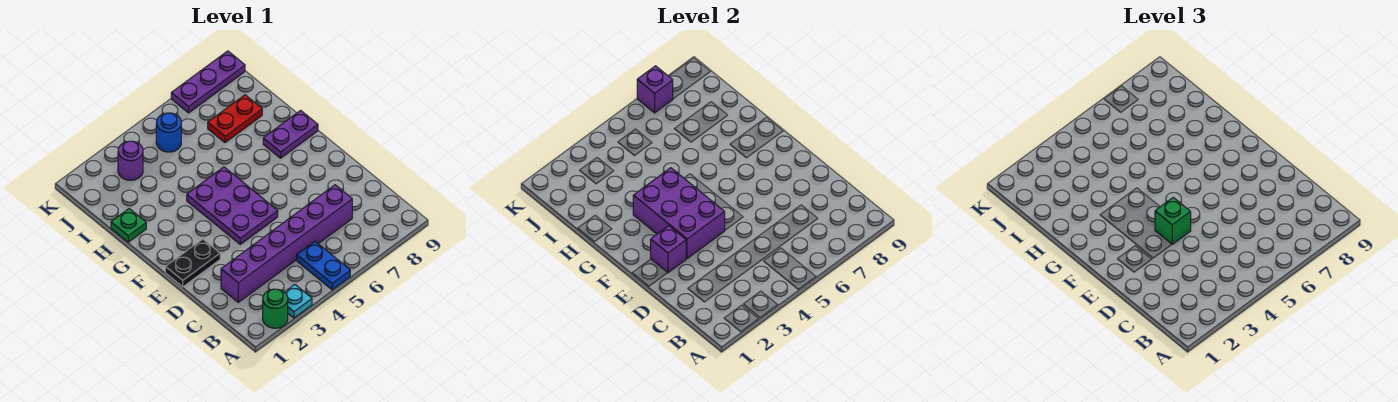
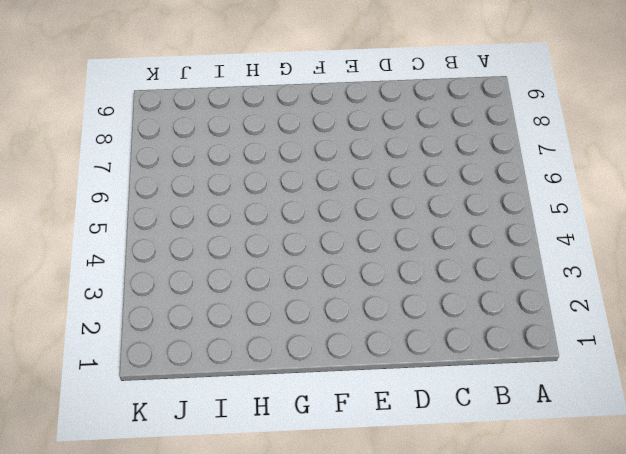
none -> green 1x1 round brick [263,289,288,328]
none -> cyan 1x1 plate [285,284,312,318]
none -> blue 1x2 plate [297,241,350,290]

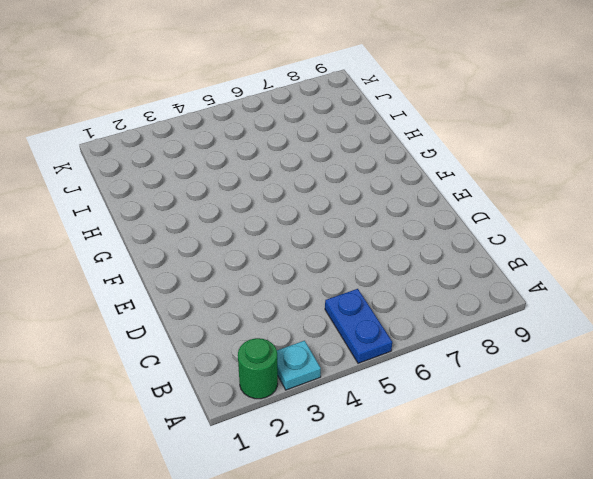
none -> purple 1x6 brick [221,185,352,302]
none -> black 1x2 plate [165,239,220,287]
none -> purple 2x3 plate [187,167,278,244]

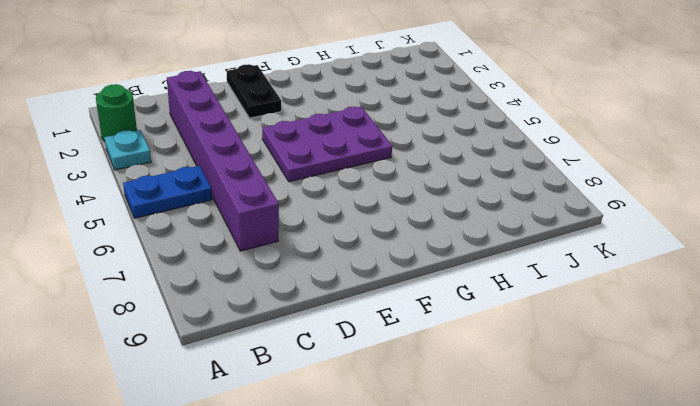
none -> purple 1x2 plate [263,111,318,158]
none -> green 1x1 plate [111,209,146,242]
none -> red 1x2 plate [208,95,262,143]

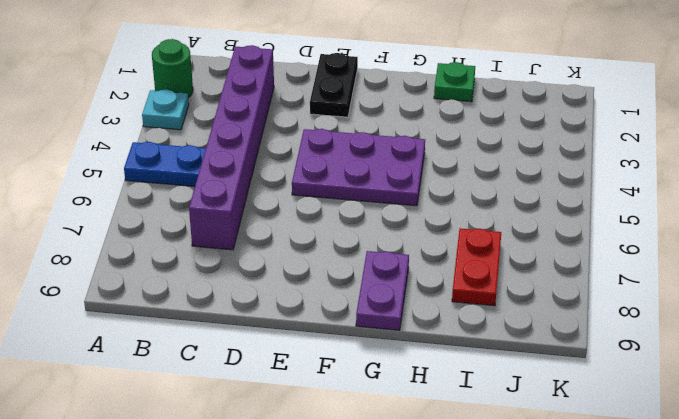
none -> purple 1x1 round brick [118,141,143,180]
none -> blue 1x1 round brick [156,113,181,152]
none -> purple 1x3 plate [171,51,245,113]

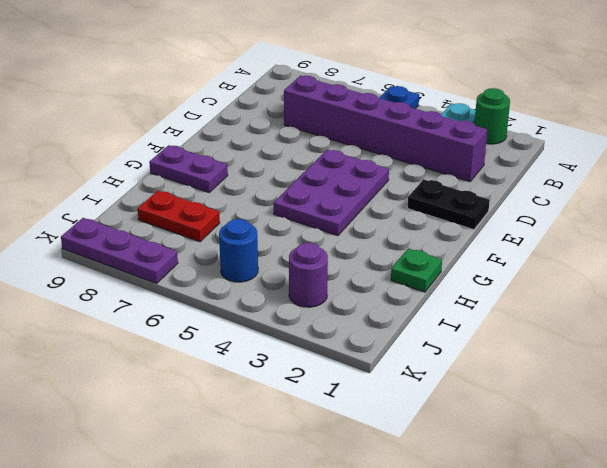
none -> purple 1x1 brick [651,226,686,273]
none -> purple 2x3 brick [633,168,725,259]
none -> purple 1x1 brick [637,66,673,113]

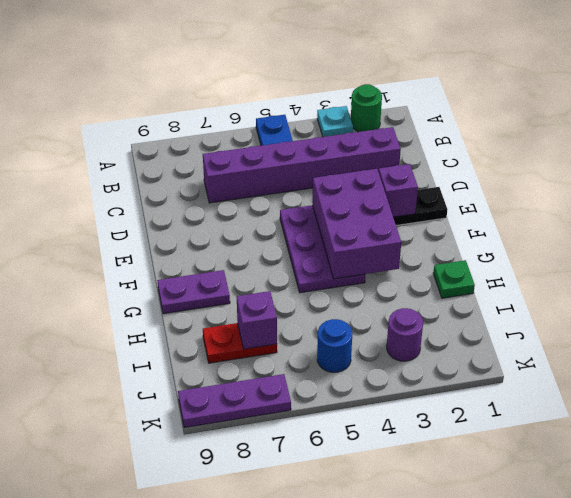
purple 1x1 brick [237,291,277,349] -> purple 1x1 brick moved to [637,66,673,113]
none -> green 1x1 brick [1155,198,1191,244]

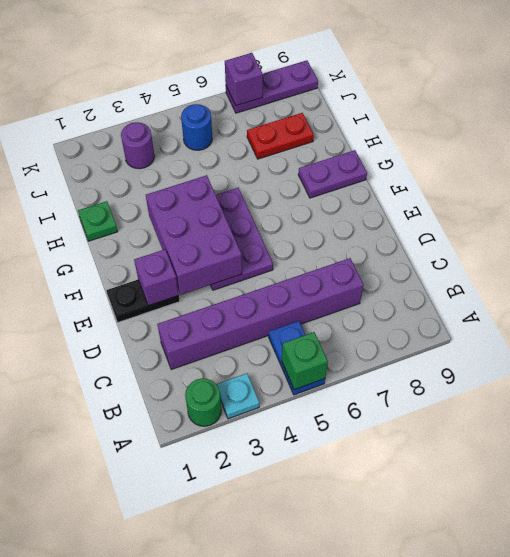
green 1x1 brick [282,332,328,390] -> green 1x1 brick moved to [1155,198,1191,244]

